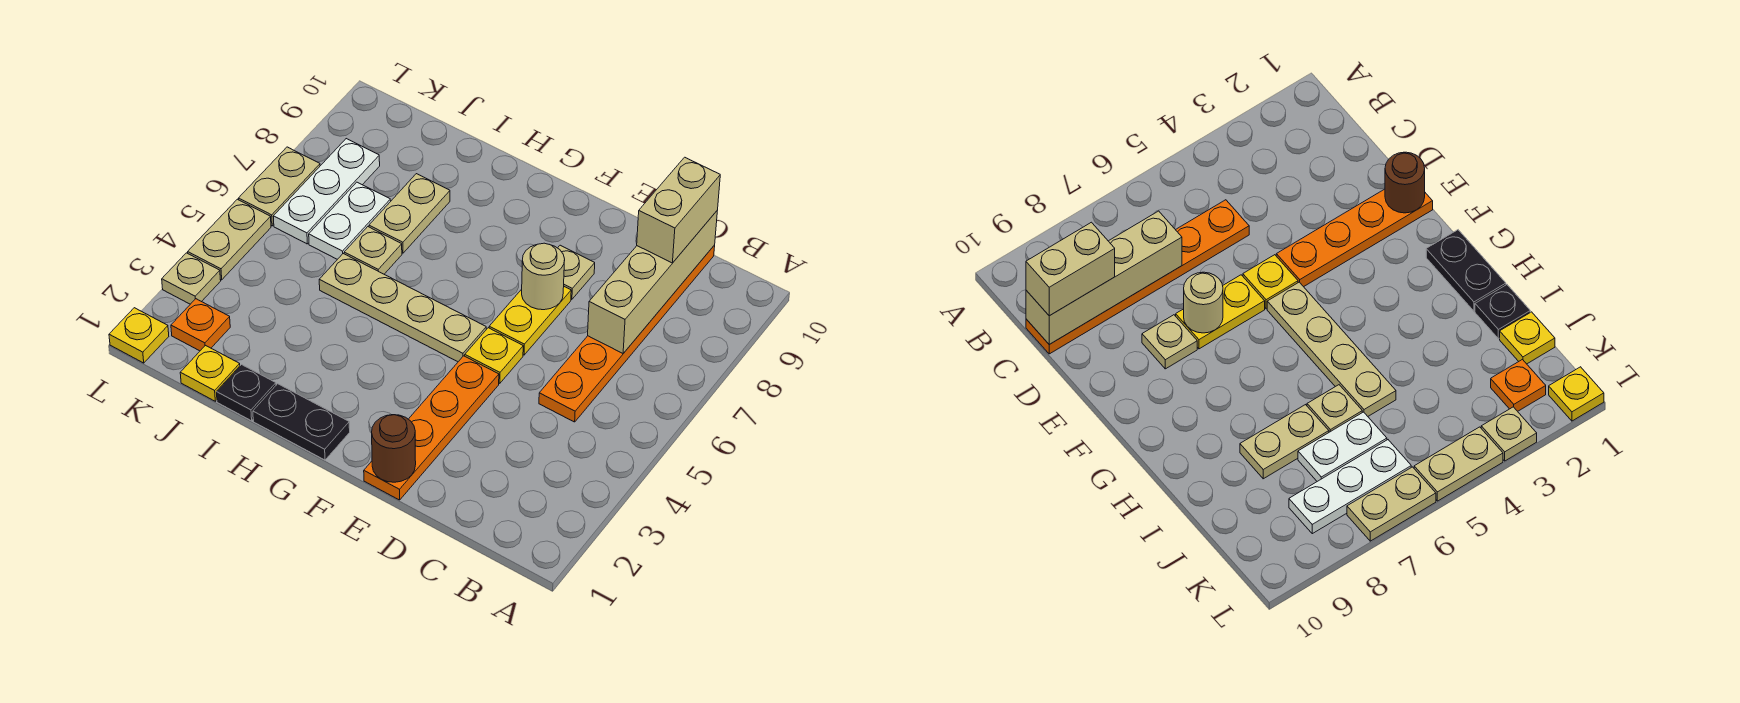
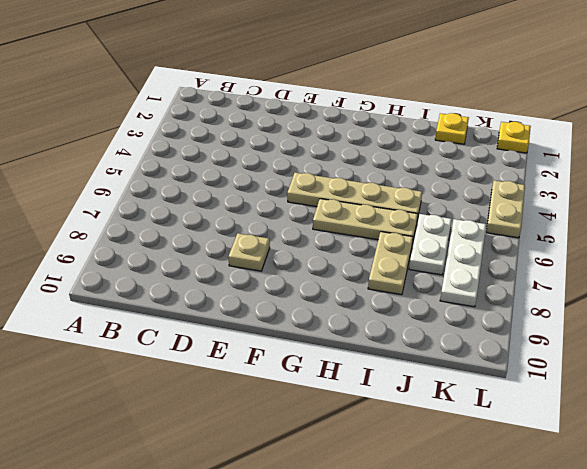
tan 1x3 plate [313,199,418,244] -> tan 1x1 plate [344,227,402,274]
none -> orange 1x6 plate [539,245,715,422]
none -> orange 1x4 plate [364,356,499,500]
none -> yellow 1x1 plate [465,328,523,383]

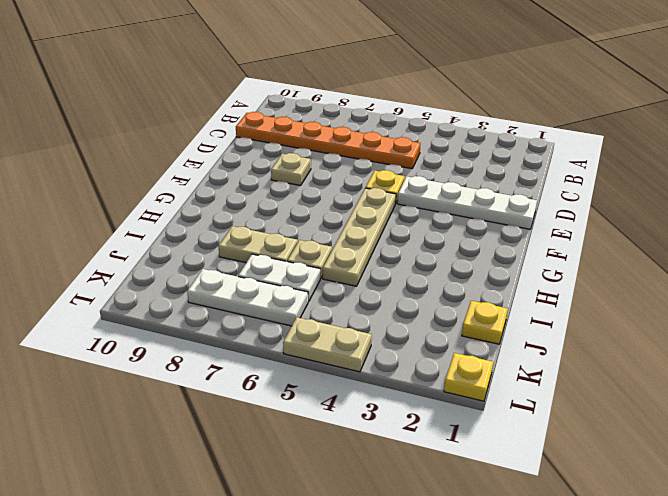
white 1x4 plate [397,176,537,229] -> orange 1x4 plate [364,356,499,500]
none -> yellow 1x2 plate [489,287,571,355]
none -> black 1x2 plate [253,384,350,460]
none -> black 1x1 plate [217,365,276,421]

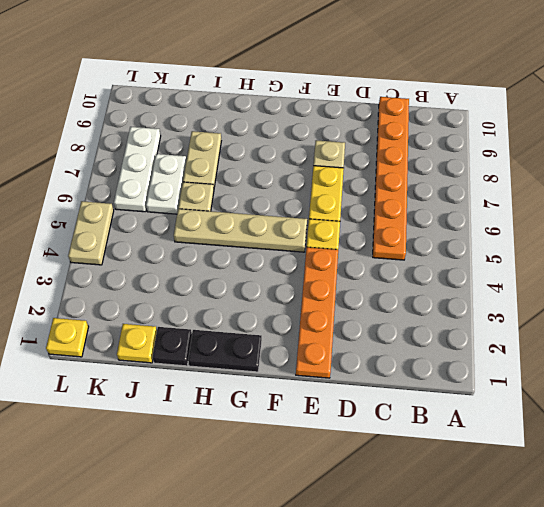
none -> orange 1x1 plate [171,299,230,351]
none -> tan 1x1 plate [162,253,221,304]
none -> tan 1x2 plate [238,147,320,226]

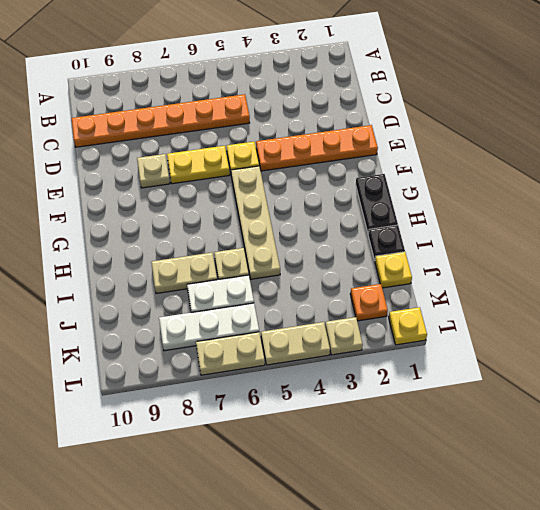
none -> tan 1x4 brick [588,211,717,353]
none -> brown 1x1 round brick [372,415,416,482]
none -> tan 1x1 round brick [522,243,565,310]

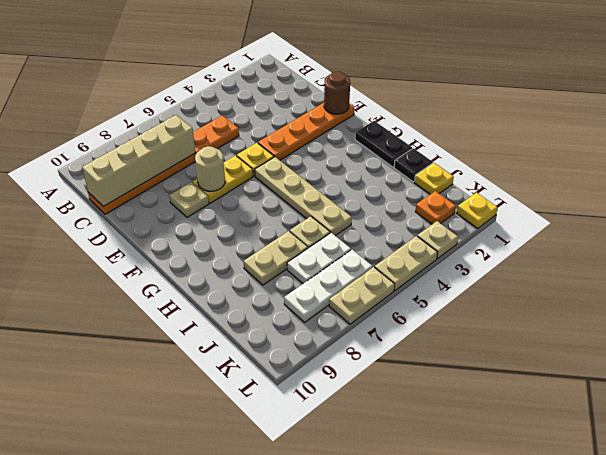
none -> tan 1x2 brick [637,157,720,263]

